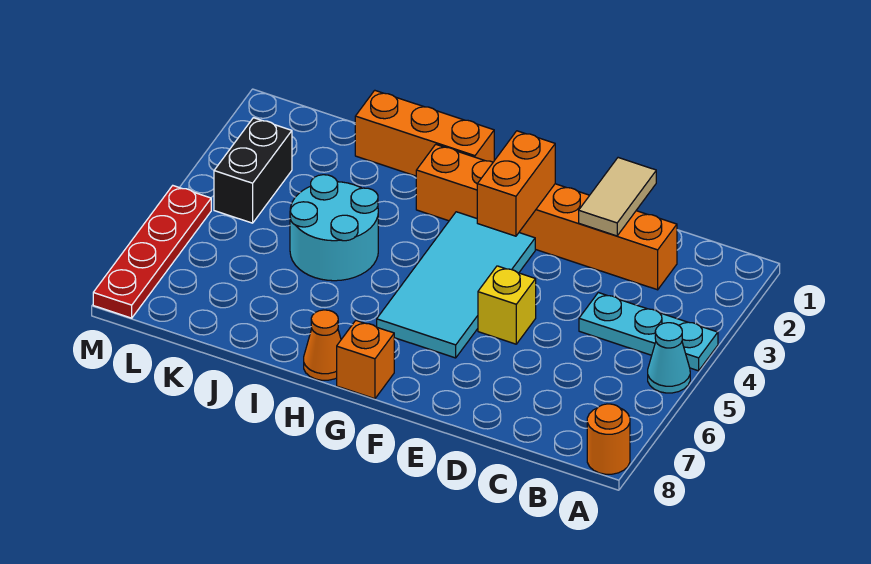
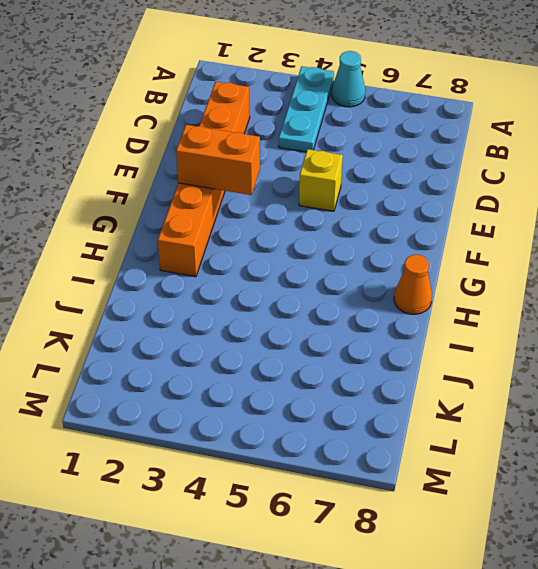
none -> orange 1x1 round brick [587,404,630,474]
none -> cyan 2x4 tile [377,212,535,358]
none -> orange 1x1 brick [337,321,394,399]

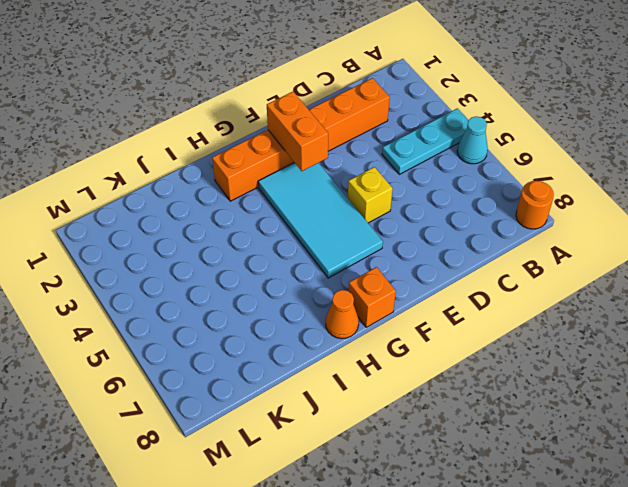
none -> orange 1x3 brick [355,90,494,176]
none -> cyan 2x2 round brick [290,175,378,281]
none -> black 1x2 brick [214,118,292,223]

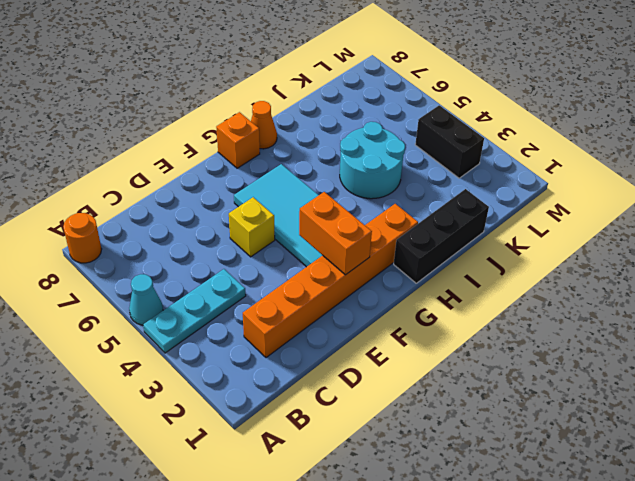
black 1x3 brick [394,189,489,283] -> orange 1x3 brick [355,90,494,176]
none -> red 1x4 plate [93,186,211,318]
none -> tan 1x2 tile [579,158,656,236]

